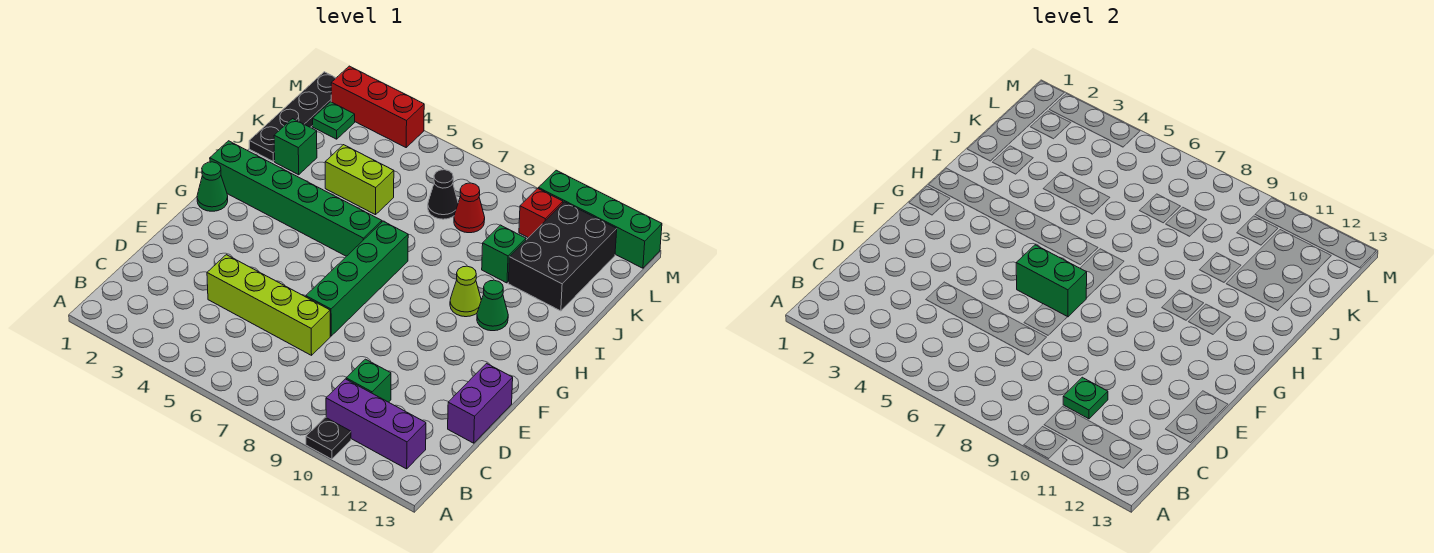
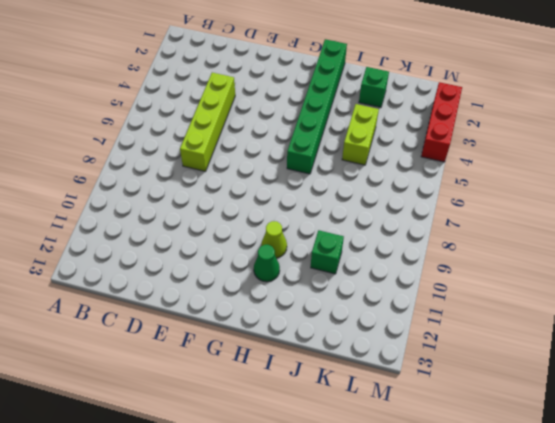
none -> black 1x1 plate [306,417,351,459]
none -> purple 1x3 brick [326,379,426,469]
none -> green 1x1 brick [346,359,391,402]

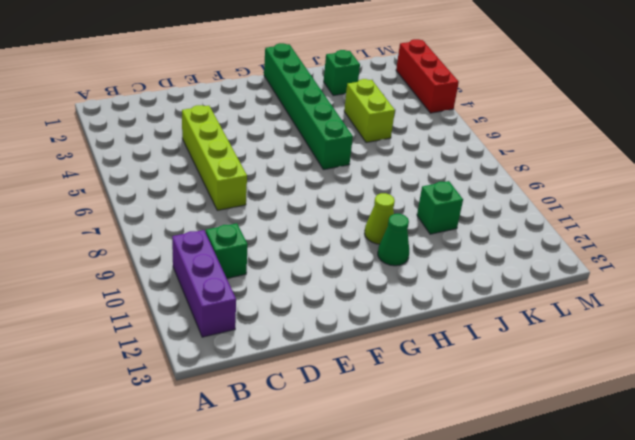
none -> black 1x1 plate [306,417,351,459]
none -> purple 1x2 brick [448,363,513,443]
none -> green 1x4 brick [306,221,408,336]

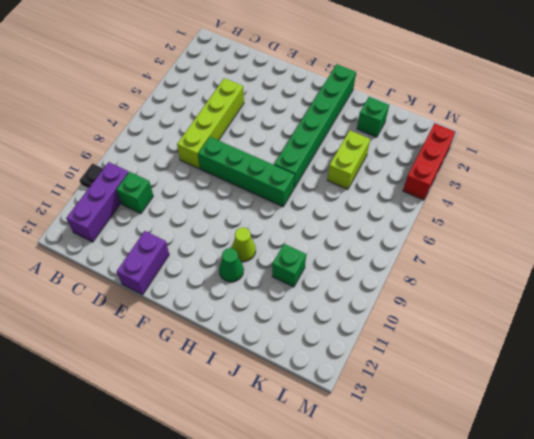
purple 1x2 brick [117,231,169,295] -> purple 1x2 brick turned to [448,363,513,443]
none -> green 1x1 cone [197,162,228,211]
none -> black 1x4 plate [249,72,336,161]
none -> black 2x3 brick [508,202,617,311]

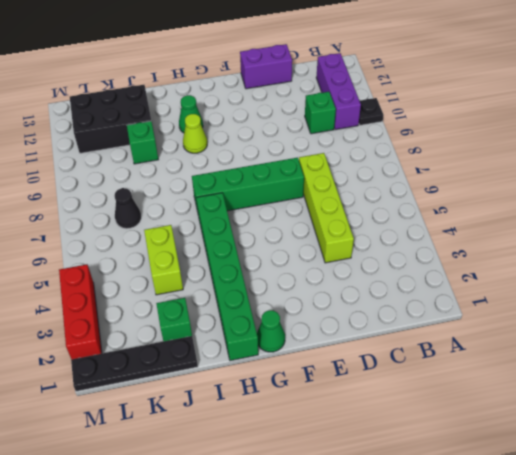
none -> red 1x1 cone [454,183,485,233]
none -> green 1x1 plate [313,102,355,139]
none -> red 1x1 brick [519,188,563,238]

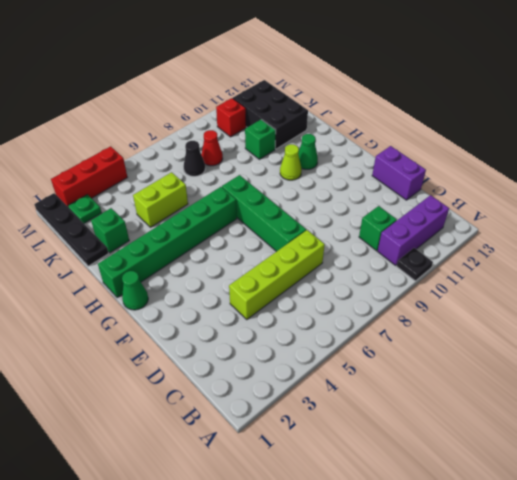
none -> green 1x4 brick [538,170,662,268]
none -> green 1x1 plate [1063,377,1108,419]
none -> green 1x2 brick [1016,245,1087,317]

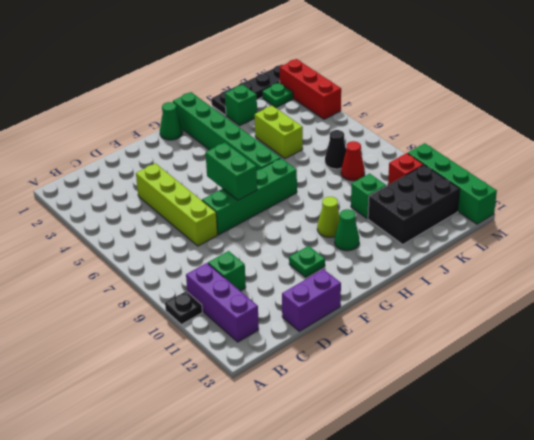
green 1x1 plate [289,246,325,277] -> green 1x1 plate moved to [1063,377,1108,419]

